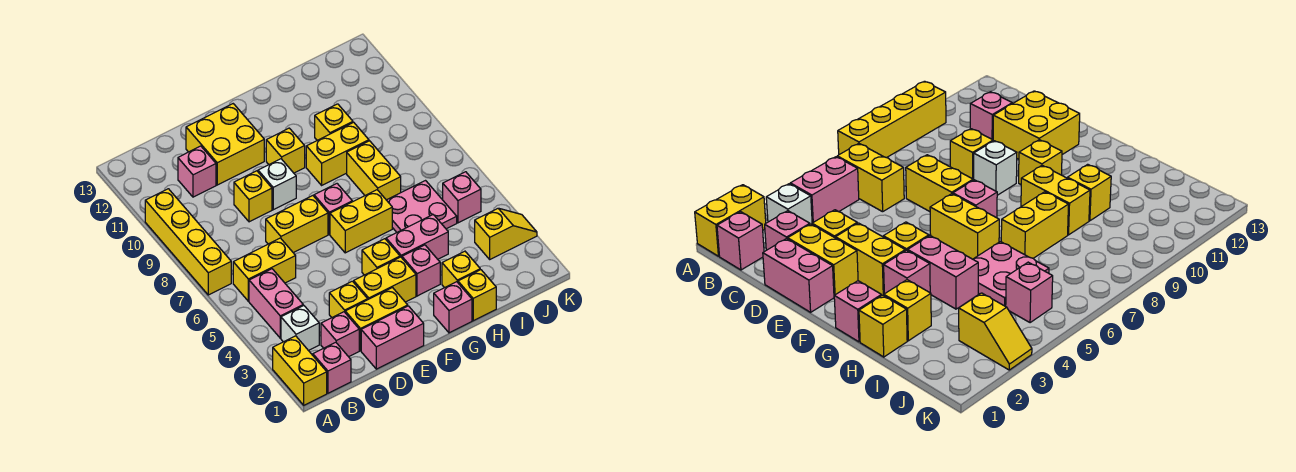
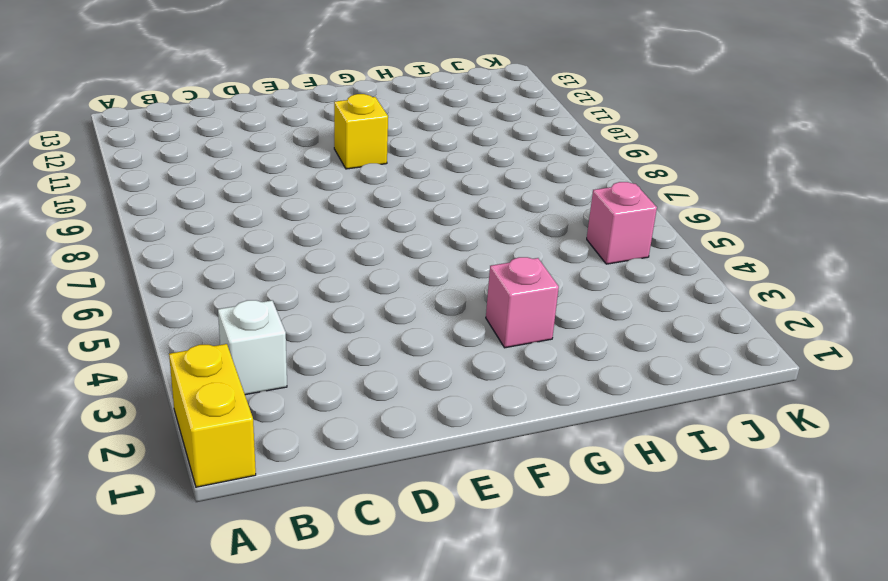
none -> yellow 1x4 brick [145,189,231,295]
none -> pink 1x1 brick [313,342,351,393]
none -> pink 1x2 brick [249,269,303,338]
none -> yellow 1x2 brick [233,238,296,301]

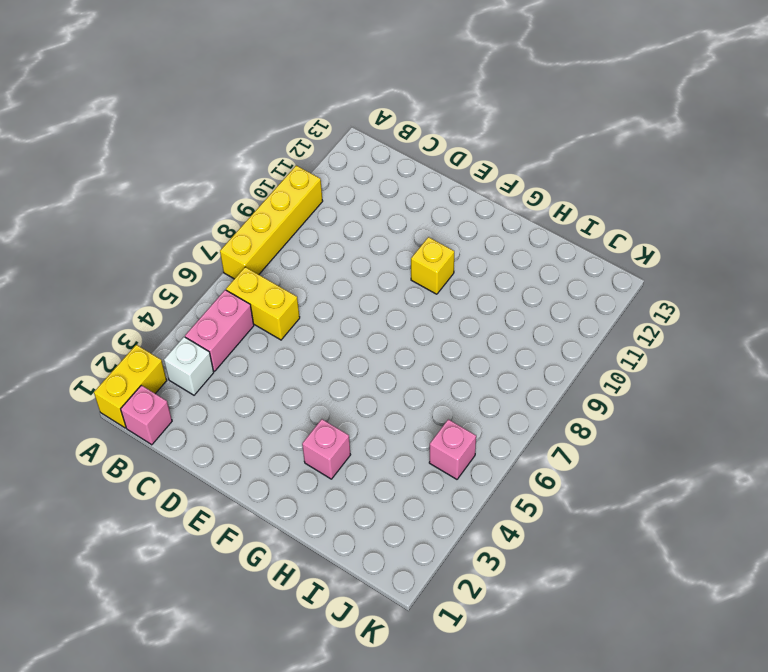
none -> pink 1x1 brick [321,312,359,357]
none -> pink 1x1 brick [178,146,216,197]
none -> pink 1x2 brick [361,306,424,369]
none -> yellow 1x2 brick [345,288,408,351]

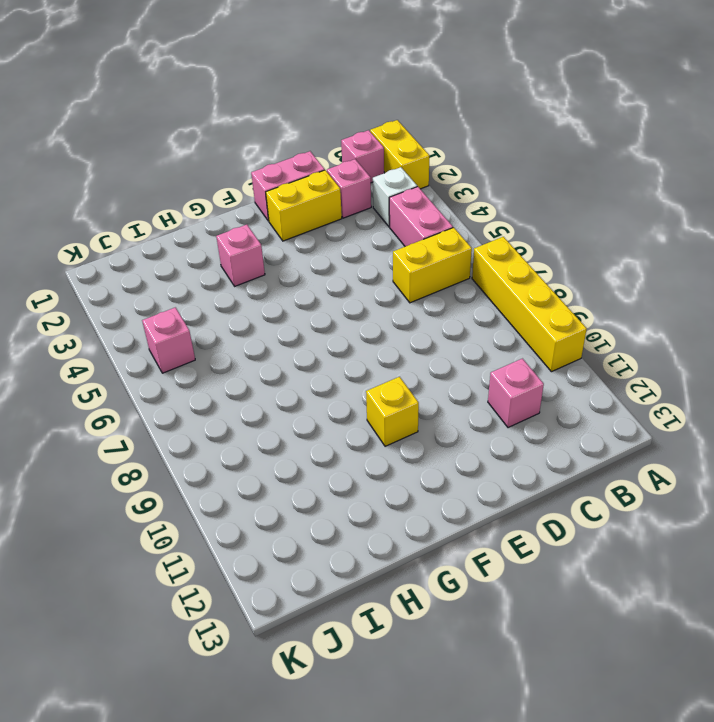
none -> yellow 1x1 brick [329,281,368,317]
none -> yellow 1x2 brick [266,196,328,253]
none -> yellow 1x1 brick [234,171,272,222]
none -> yellow 2x2 brick [186,104,264,185]

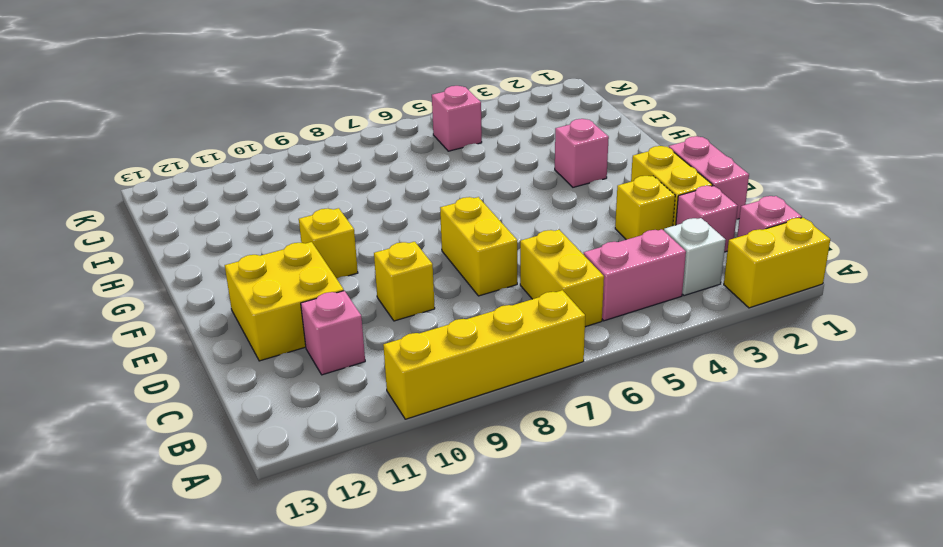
none -> yellow 1x2 brick [354,257,416,302]
none -> white 1x1 brick [258,159,296,210]
none -> yellow 1x1 brick [362,239,400,275]
none -> yellow 1x2 brick [330,190,392,253]

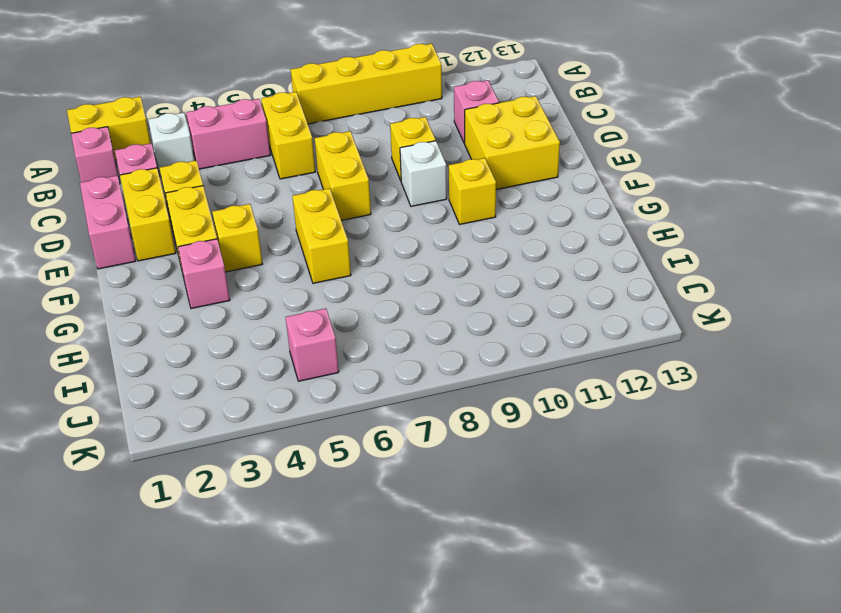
none -> pink 1x1 brick [314,184,352,234]
none -> pink 1x1 brick [434,282,472,333]
none -> pink 1x2 brick [386,215,448,259]
none -> yellow 1x2 brick [306,122,369,185]

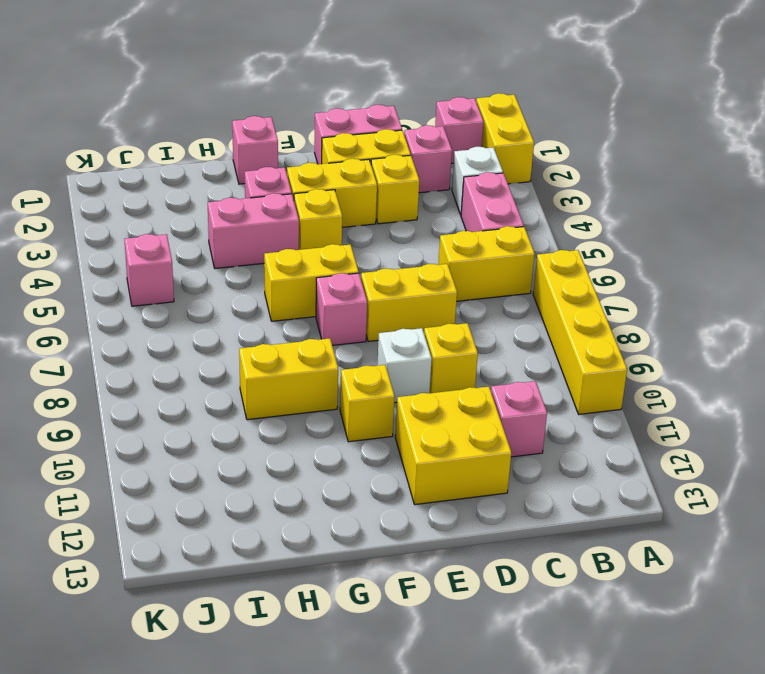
none -> yellow 1x1 brick [458,270,496,321]
none -> yellow 1x1 brick [442,251,480,288]
none -> pink 2x2 plate [387,181,457,232]
none -> yellow 1x2 brick [347,141,401,200]

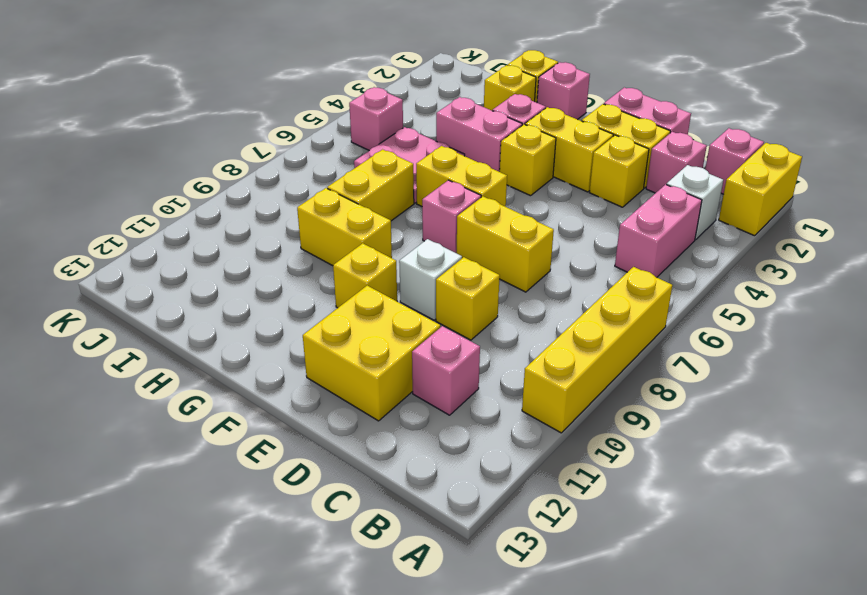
none -> yellow 1x2 brick [233,238,296,301]
none -> yellow 1x1 brick [315,104,353,140]
none -> yellow 1x2 slope [475,208,537,259]

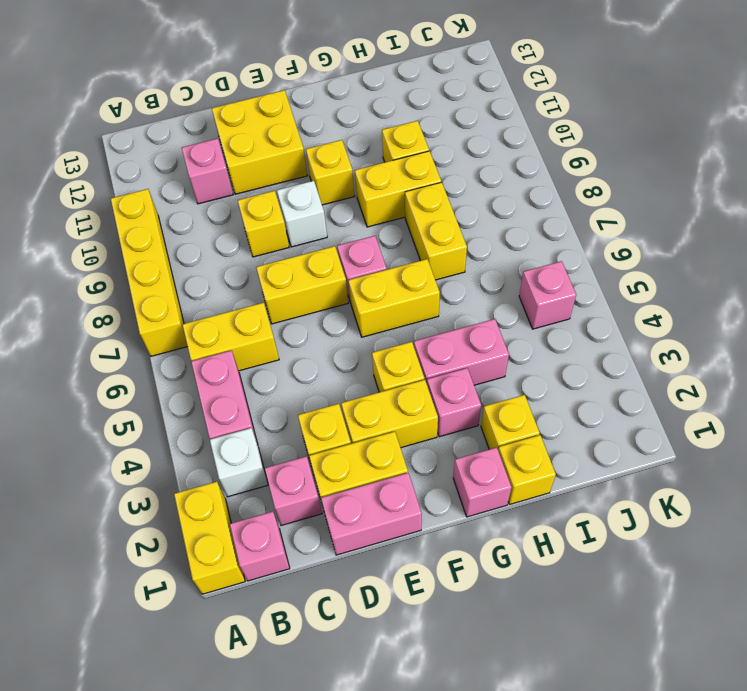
none -> pink 2x2 plate [387,181,457,232]
none -> yellow 1x2 slope [475,208,537,259]

